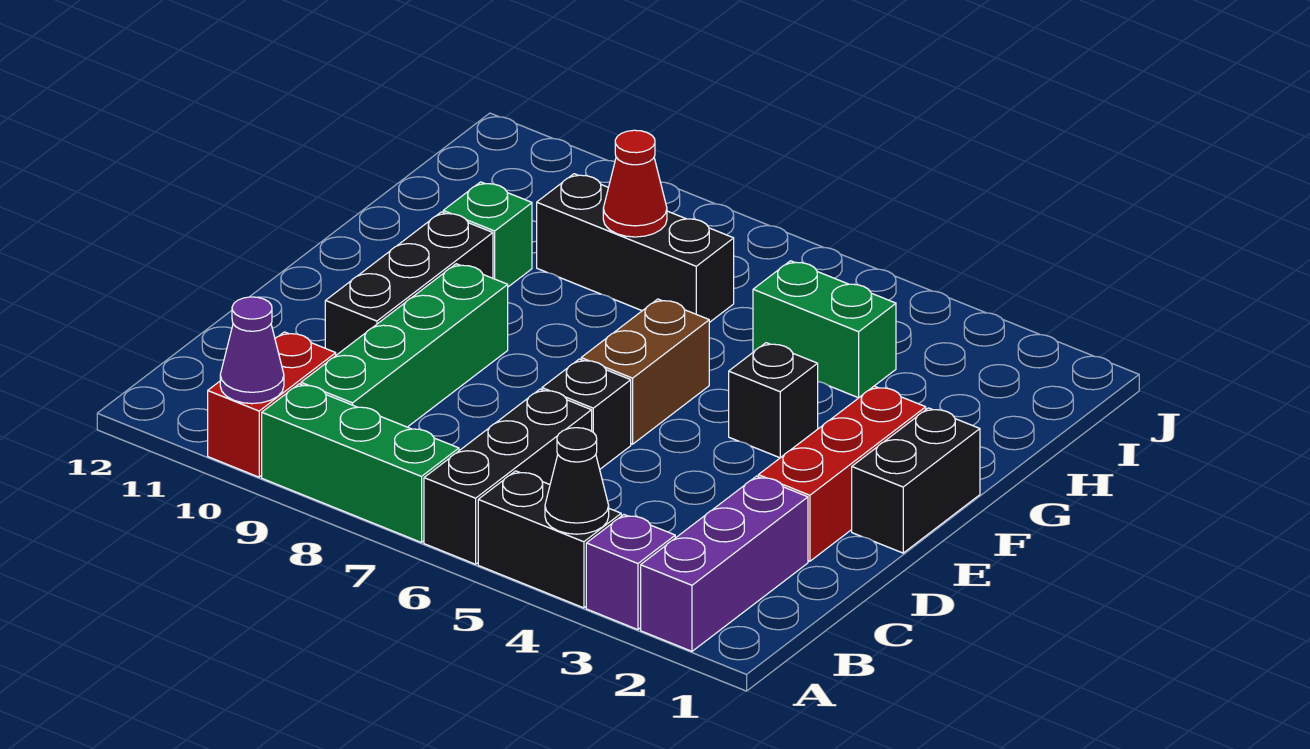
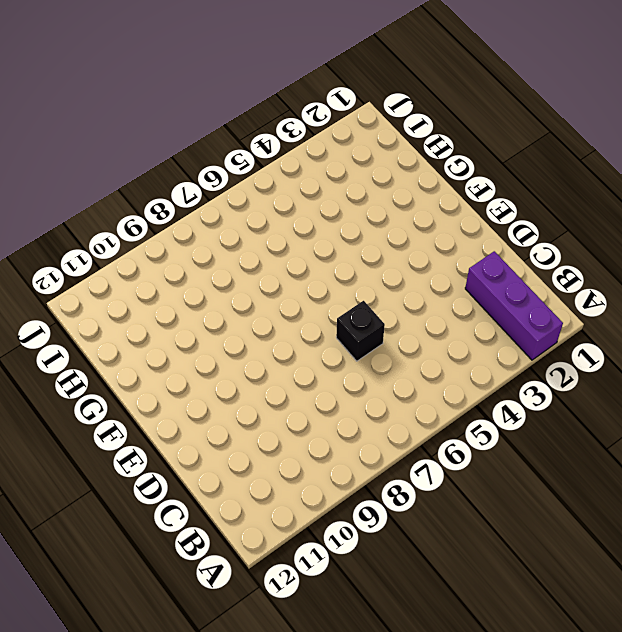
none -> purple 1x1 brick [586,515,675,630]
none -> black 1x2 brick [478,471,621,608]
none -> black 1x3 brick [424,389,592,564]

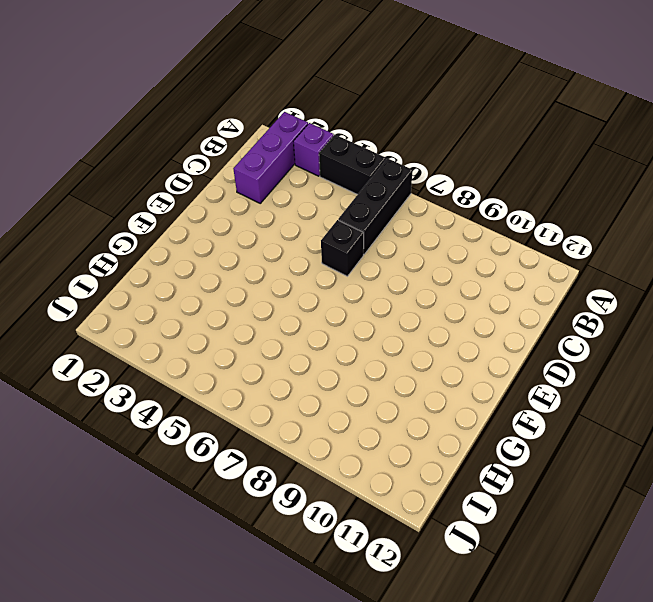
none -> green 1x3 brick [262,384,459,543]
none -> red 1x2 brick [208,332,336,477]
none -> green 1x4 brick [301,264,508,427]

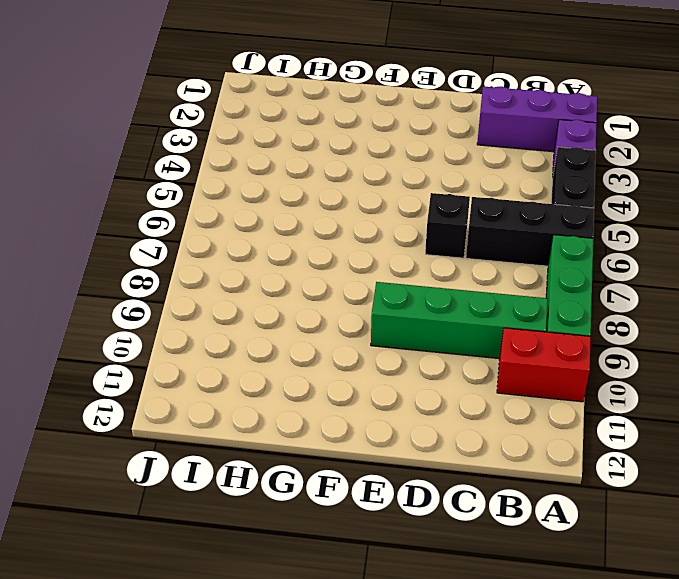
none -> red 1x3 brick [758,386,926,561]
none -> black 1x3 brick [325,212,493,355]
none -> black 1x2 brick [852,408,980,553]

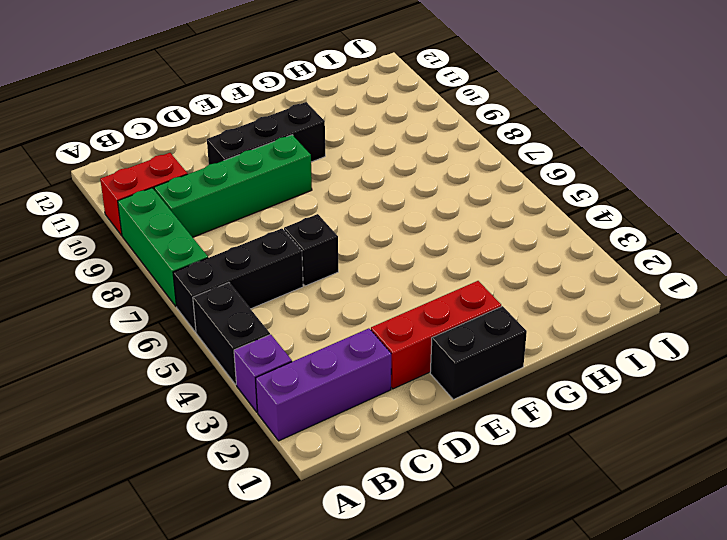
none -> brown 1x2 brick [581,299,709,444]
none -> black 1x1 brick [729,343,818,458]
none -> green 1x1 brick [443,182,532,287]

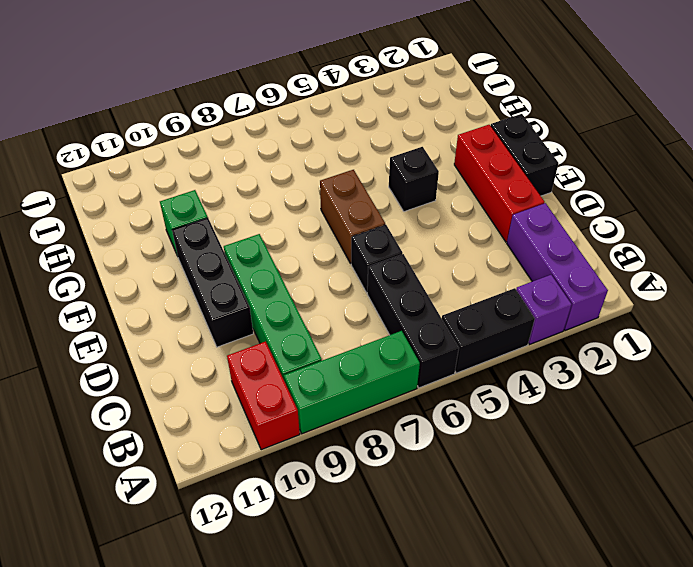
none -> green 1x2 brick [753,261,896,398]
none -> black 1x3 brick [537,174,734,323]
none -> black 1x1 cone [545,428,609,534]

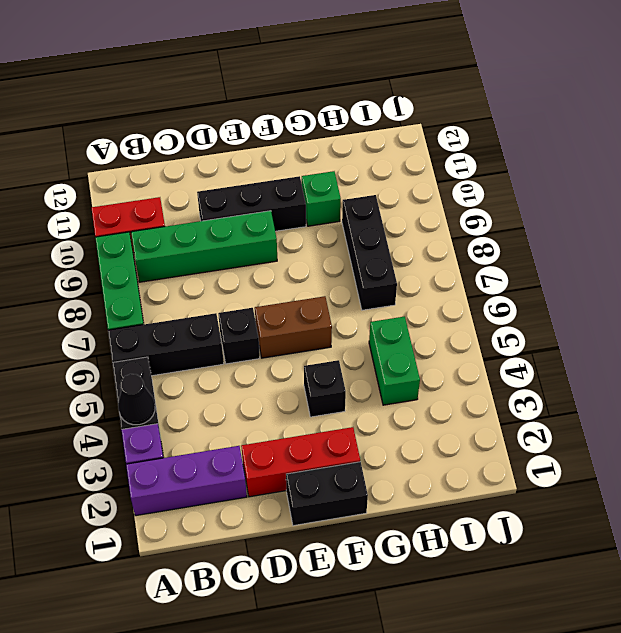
none -> purple 1x1 cone [220,297,284,404]
none -> red 1x1 cone [603,130,667,237]

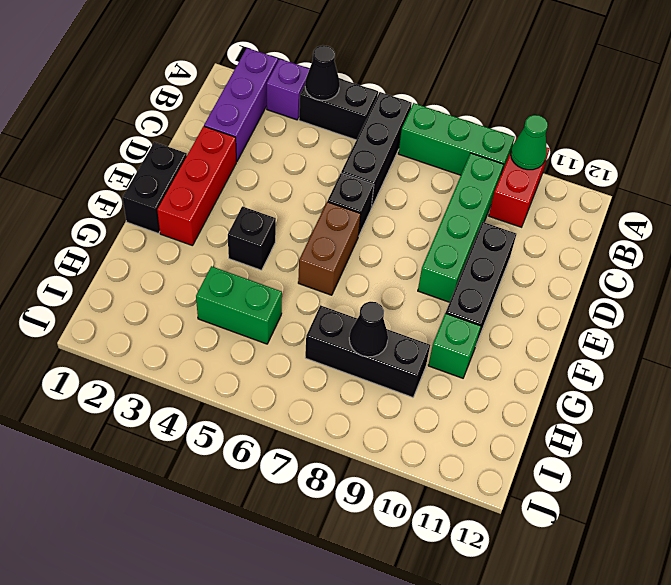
green 1x1 cone [511,115,548,170] -> purple 1x1 cone [220,297,284,404]
black 1x1 cone [349,302,388,357] -> red 1x1 cone [603,130,667,237]

